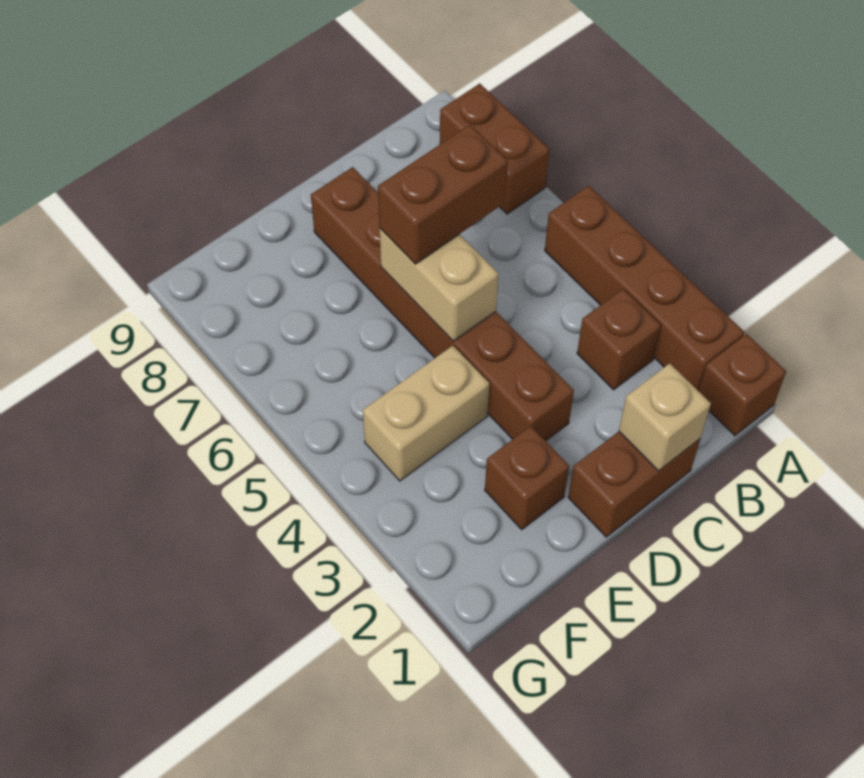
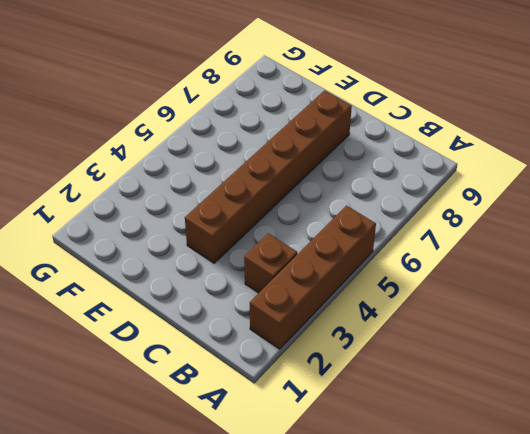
none -> brown 1x1 brick [699,334,786,436]
none -> brown 1x2 brick [440,84,550,214]

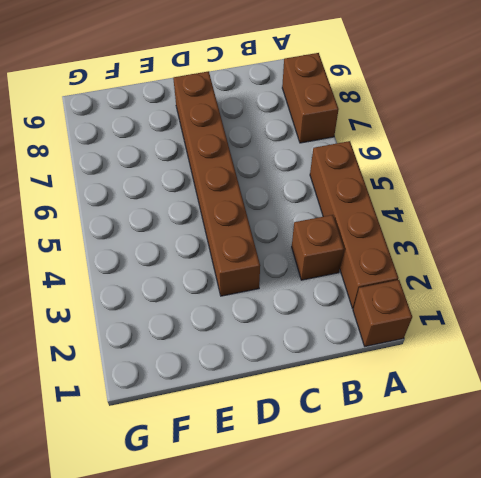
none -> brown 1x2 brick [568,432,700,537]
none -> brown 1x1 brick [485,426,569,529]

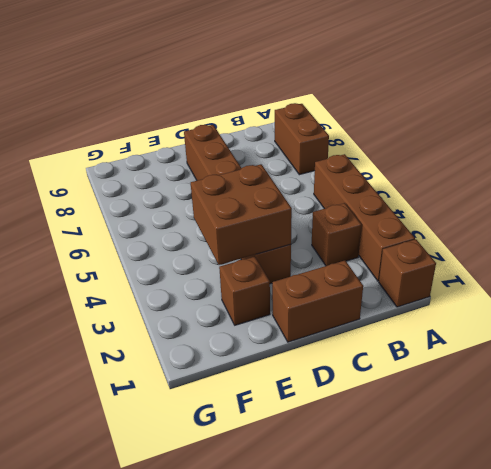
brown 2x2 brick [191,164,292,265] -> none
none -> tan 1x2 brick [363,346,489,481]
none -> tan 1x1 brick [619,363,711,471]

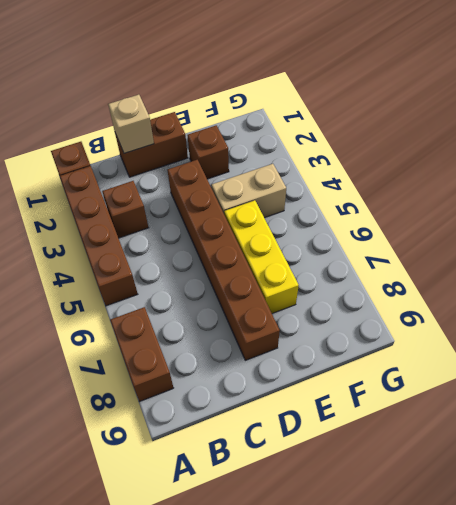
yellow 1x3 brick [224,200,299,314] -> none
none -> tan 1x2 brick [380,229,499,341]
none -> brown 1x2 brick [378,125,508,264]

